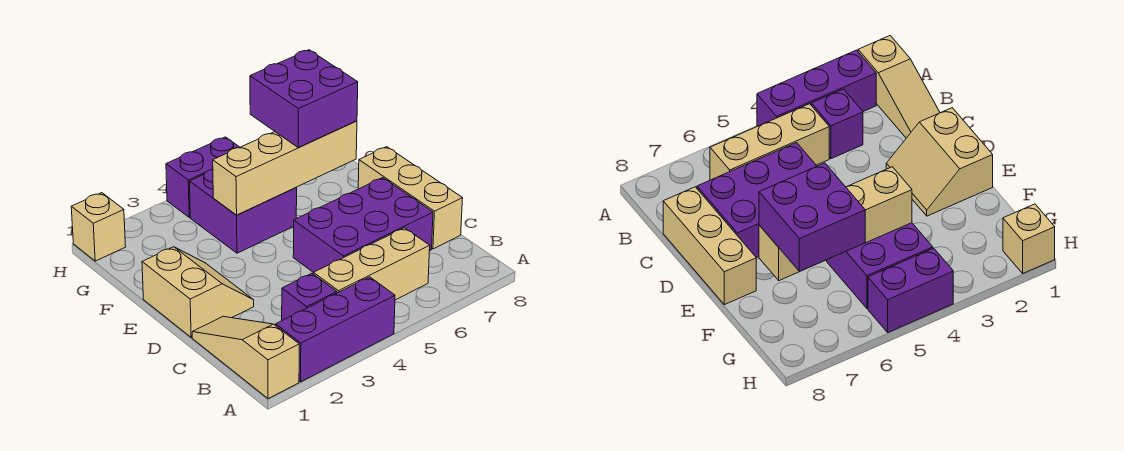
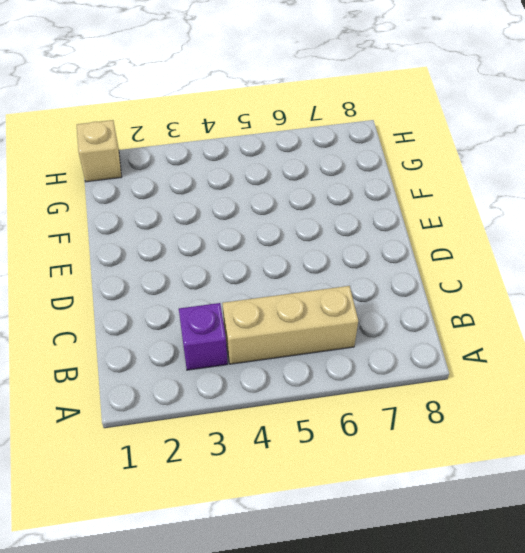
none -> tan 1x3 slope [192,316,299,399]
none -> purple 1x3 brick [276,277,395,382]
none -> purple 2x3 brick [293,178,433,273]

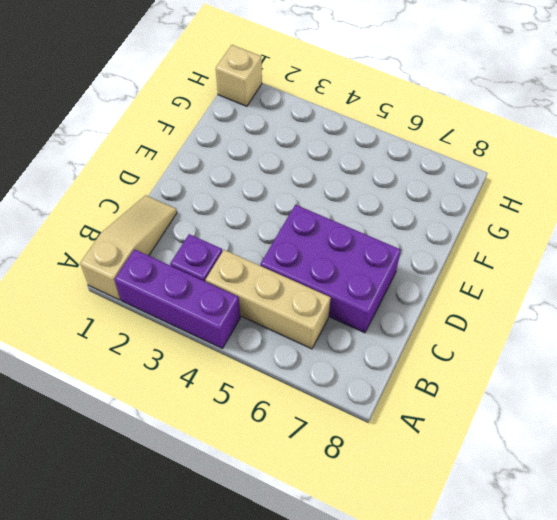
none -> tan 1x3 brick [358,147,463,249]
none -> tan 2x2 slope [142,247,254,337]
none -> purple 2x2 brick [190,169,297,253]

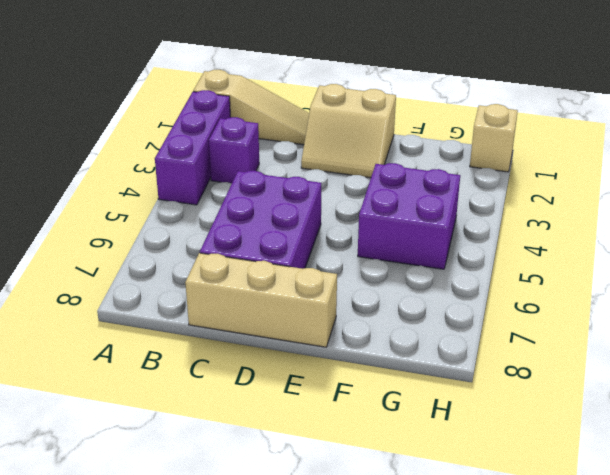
none -> tan 1x3 brick [314,228,430,300]
none -> purple 1x2 brick [166,137,240,217]
none -> tan 1x4 brick [213,121,357,215]

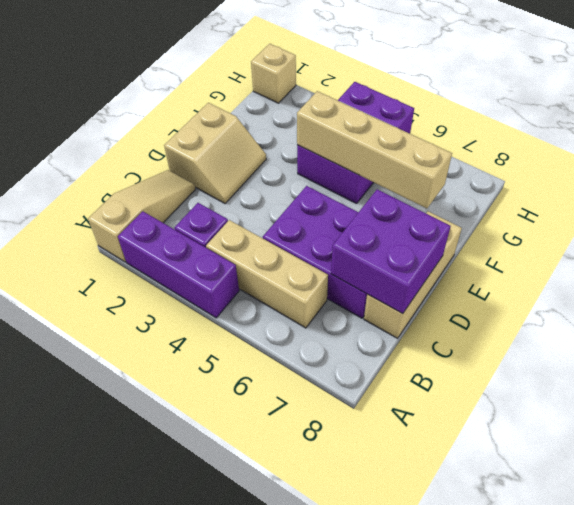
purple 2x2 brick [331,189,451,314] -> purple 2x2 brick moved to [250,50,358,147]

